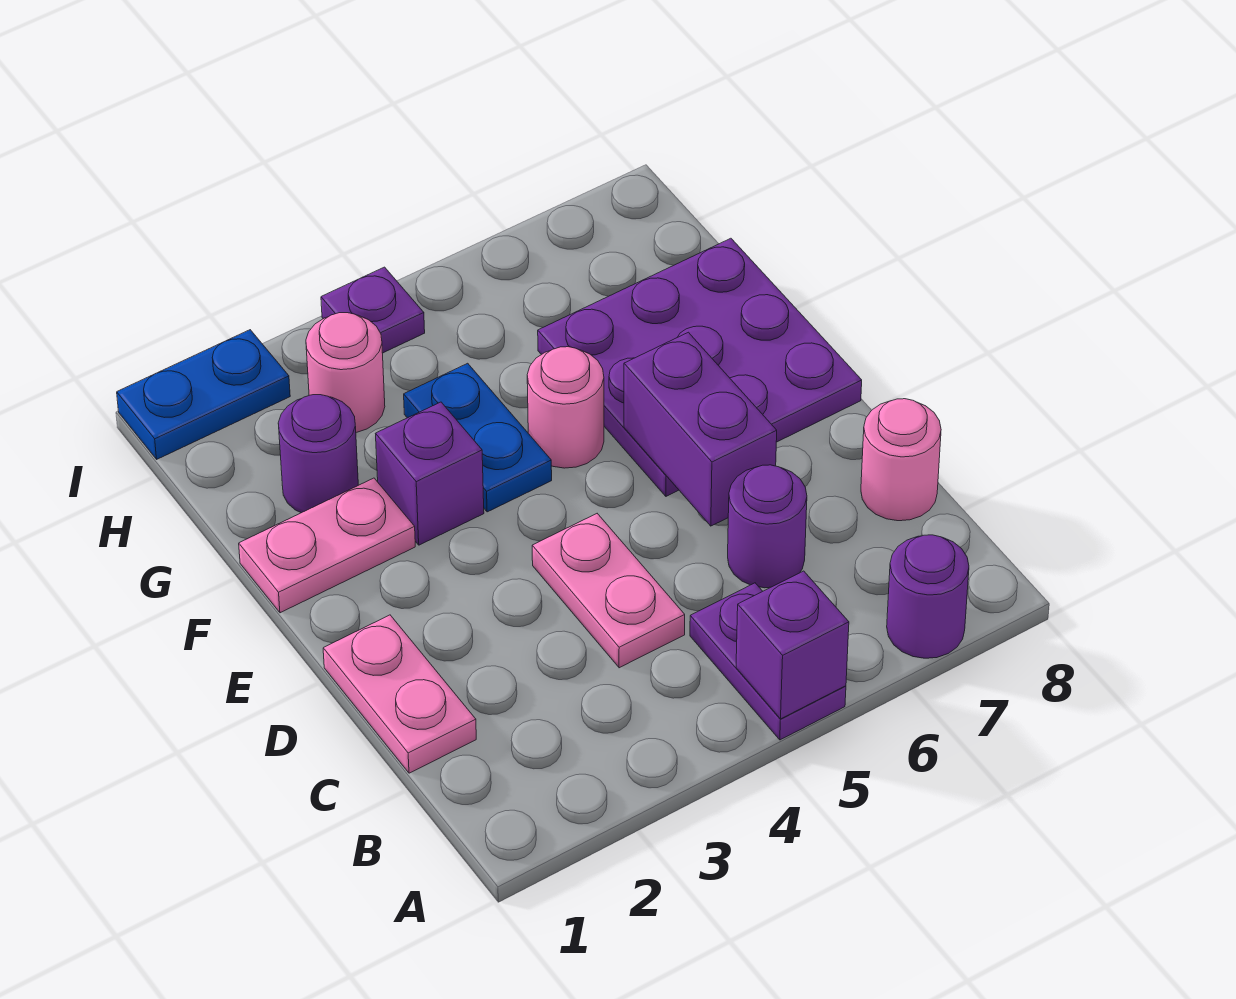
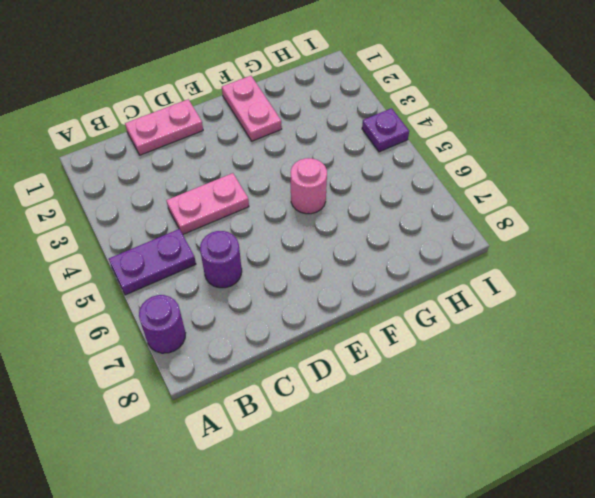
none -> pink 1x1 round brick [861,399,941,521]
none -> purple 3x3 plate [538,238,862,496]
none -> purple 1x1 brick [376,402,484,545]

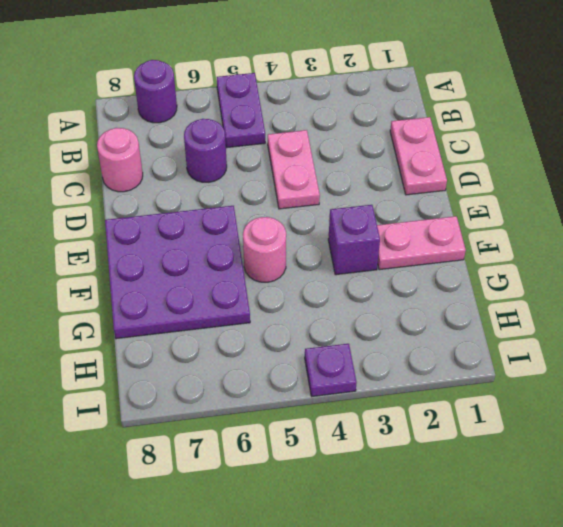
none -> blue 1x2 plate [404,363,552,512]
none -> purple 1x1 round brick [278,395,358,513]
none -> pink 1x1 round brick [306,313,385,432]

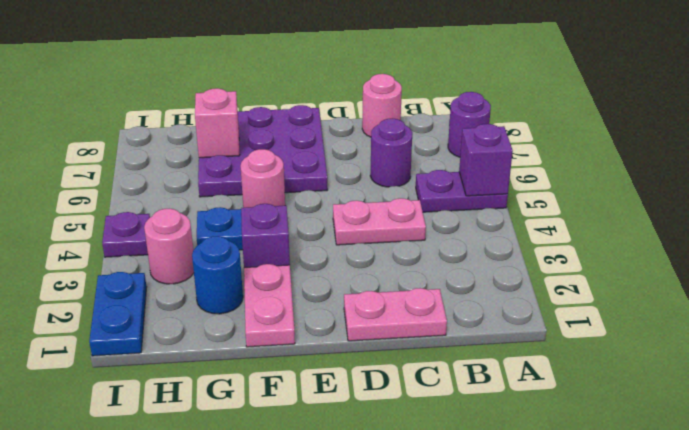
blue 1x1 round brick [192,236,243,314] -> purple 1x1 round brick [278,395,358,513]
pink 1x1 brick [195,88,240,158] -> none
none -> purple 1x2 brick [624,332,777,526]

